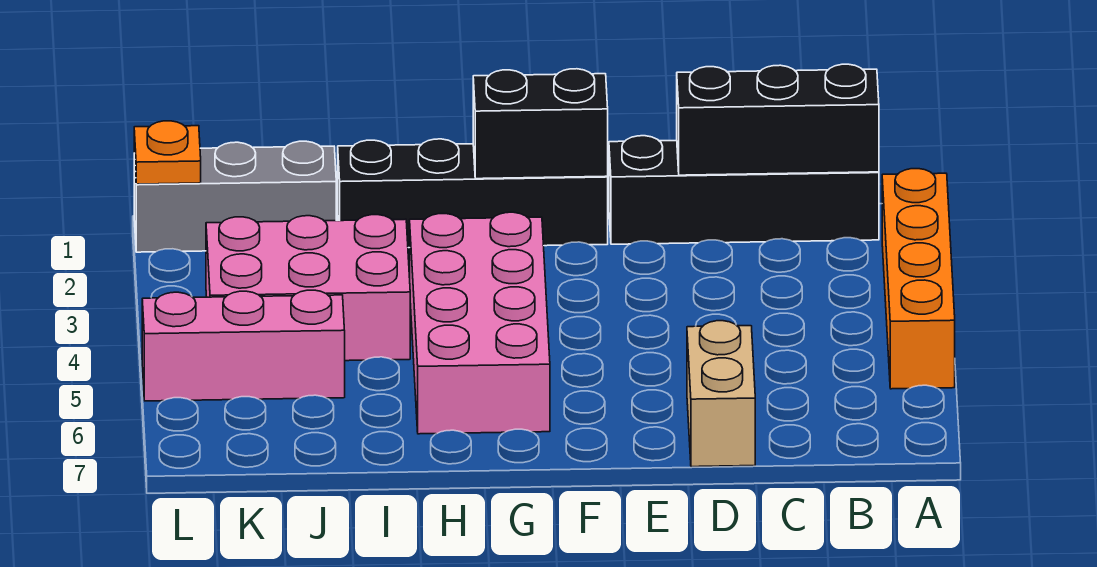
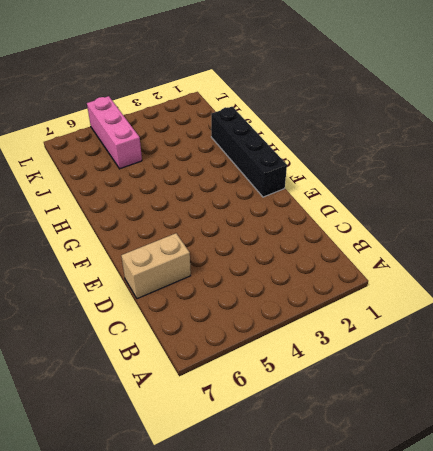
none -> orange 1x4 brick [882,169,955,389]
none -> black 1x4 brick [609,136,879,244]

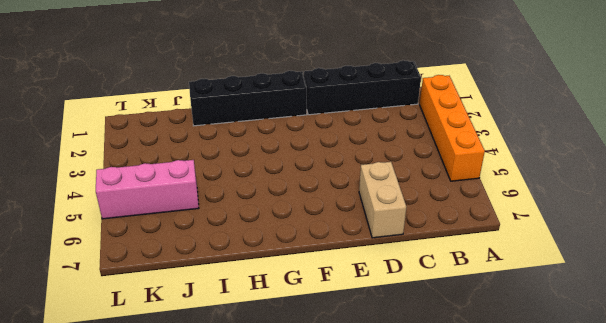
none -> pink 2x4 brick [410,212,550,434]
none -> pink 2x3 brick [206,215,410,361]

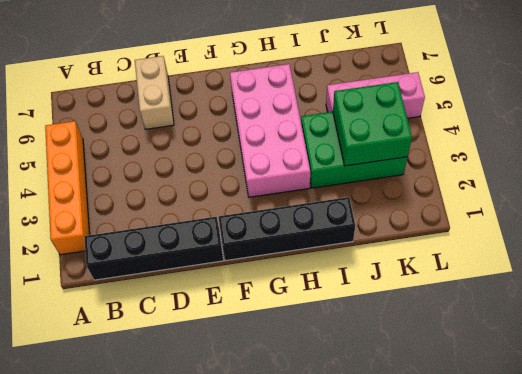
green 2x3 brick [301,112,408,188] -> pink 2x3 brick [206,215,410,361]
green 2x2 brick [333,82,412,166] -> none
none -> grey 1x3 brick [134,141,336,252]
none -> black 1x3 brick [677,64,879,175]

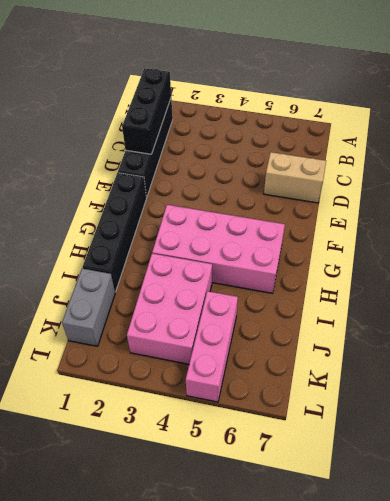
grey 1x2 brick [62,269,115,346] -> grey 1x3 brick [134,141,336,252]
none -> orange 1x4 brick [882,169,955,389]
none -> black 1x2 brick [473,69,608,179]

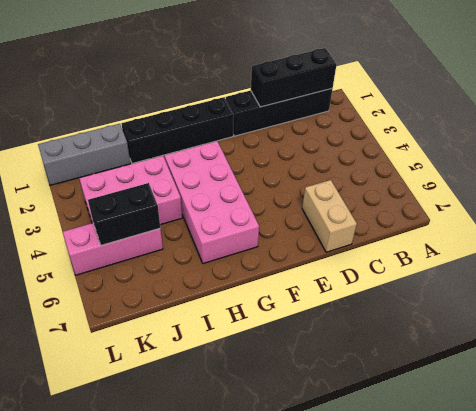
black 1x2 brick [88,183,160,245] -> black 1x2 brick moved to [473,69,608,179]
none -> orange 1x4 brick [882,169,955,389]
none -> orange 1x1 plate [134,121,201,184]

